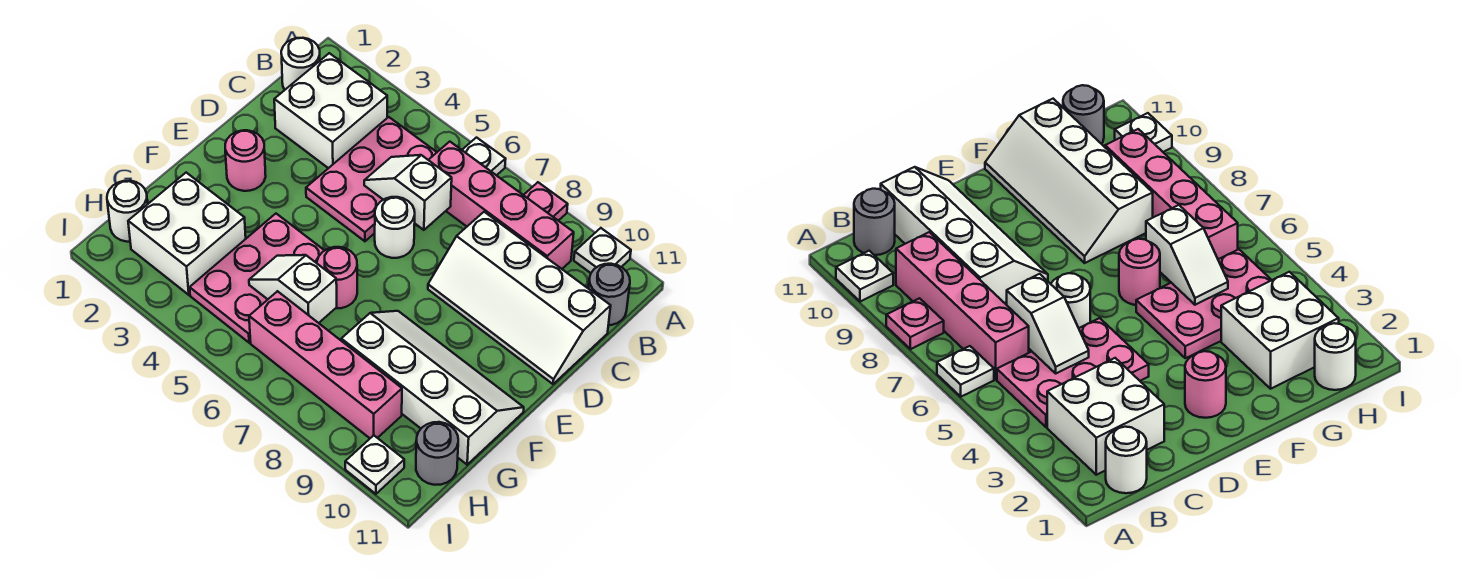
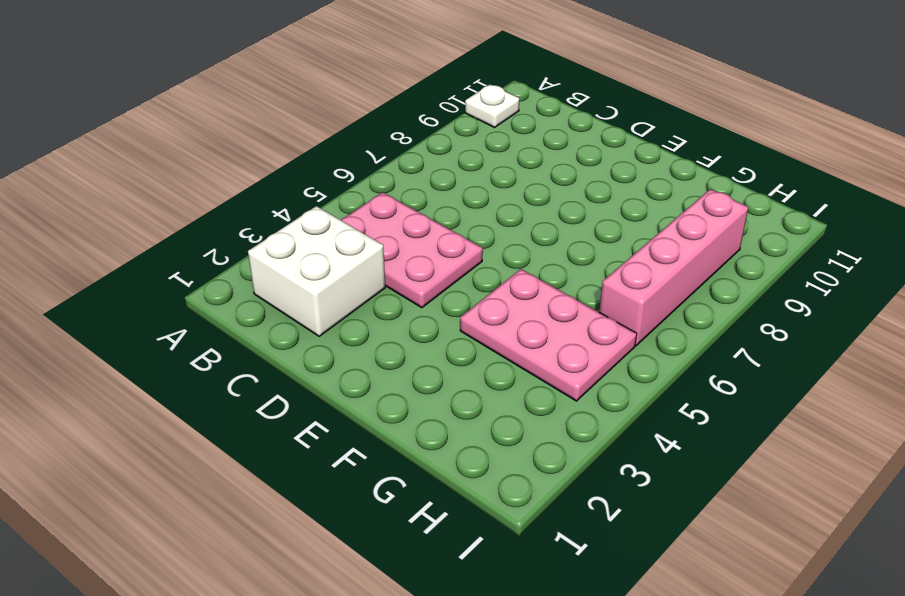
none -> white 1x1 plate [462,138,506,175]
none -> pink 1x1 plate [524,182,568,221]
none -> white 1x1 round brick [281,38,320,90]

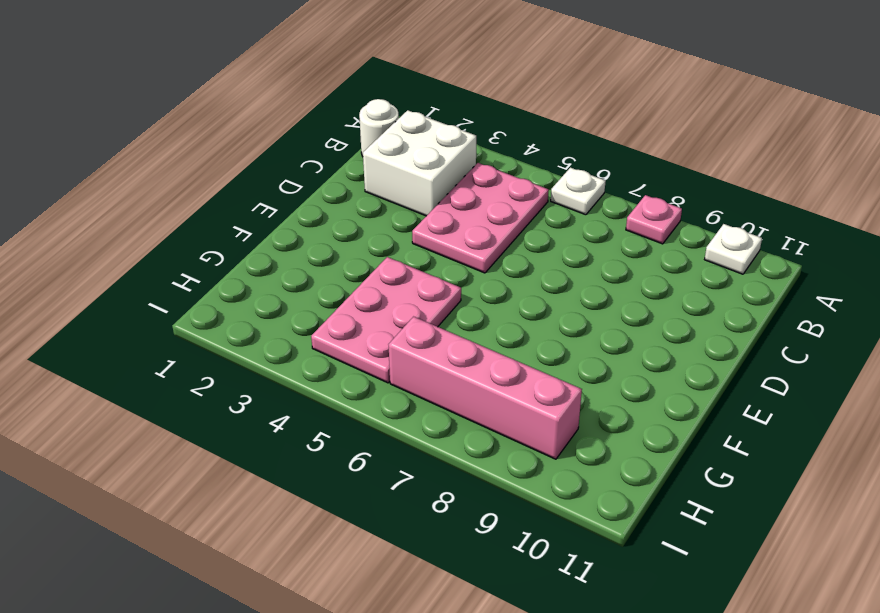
none -> pink 1x4 brick [429,142,574,269]
none -> grey 1x1 round brick [588,264,630,325]
none -> white 2x4 slope [428,212,611,384]

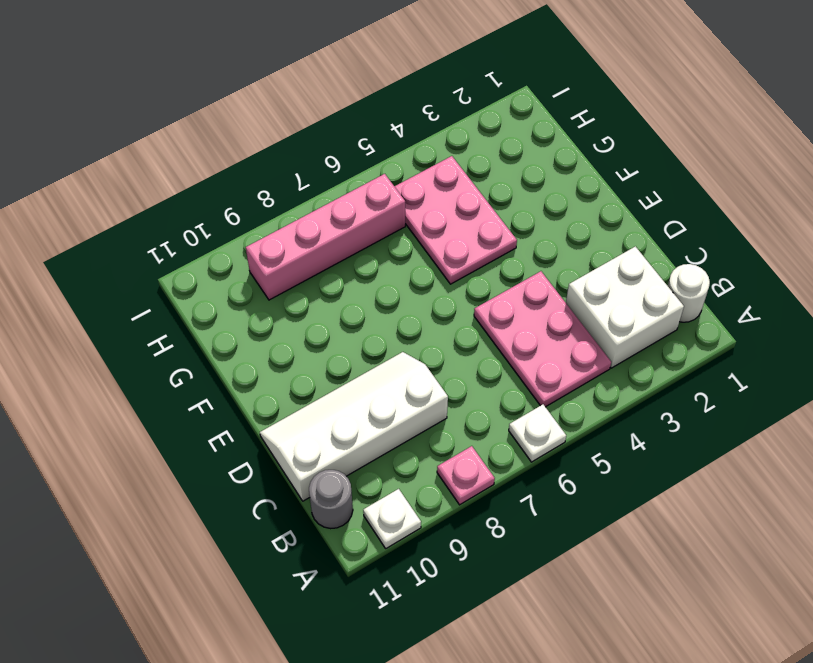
none -> pink 1x4 brick [429,142,574,269]
none -> white 1x1 round brick [375,197,415,258]
none -> pink 1x1 round brick [225,130,266,191]

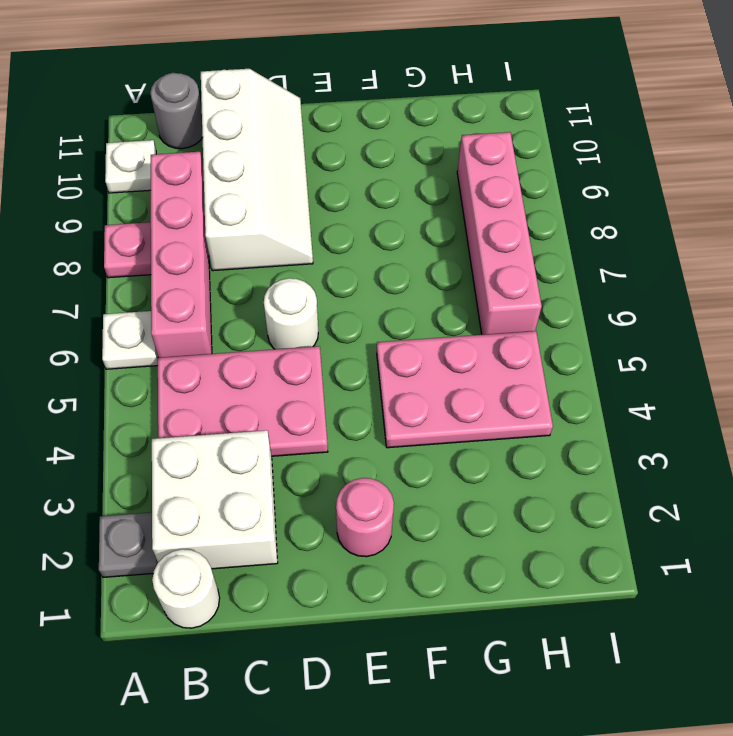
grey 1x1 plate [99,512,158,577] -> none
none -> pink 1x1 round brick [317,247,357,308]
none -> white 2x4 slope [341,311,524,465]
none -> white 2x2 brick [128,173,246,295]

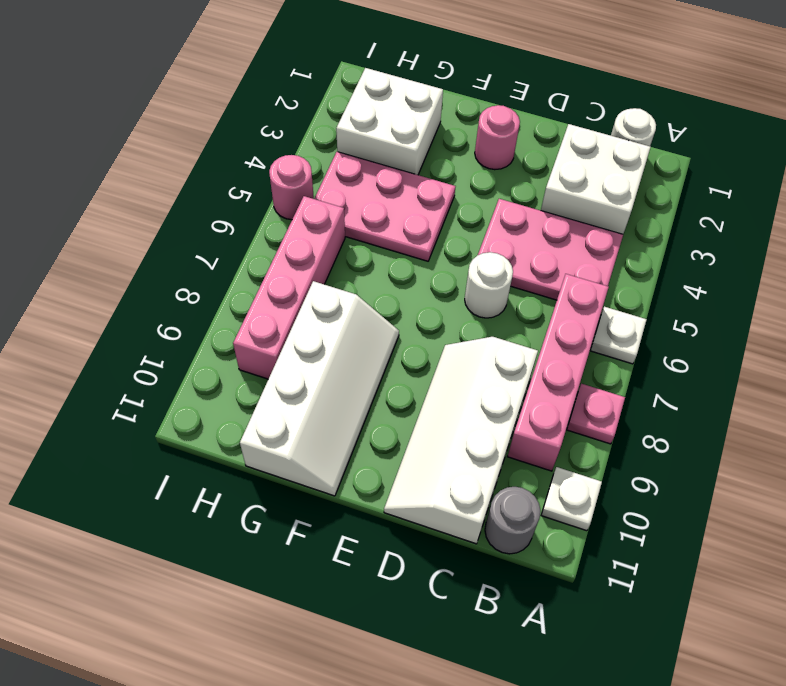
pink 1x1 round brick [269,155,314,220] -> pink 1x1 round brick moved to [317,247,357,308]
none -> white 1x1 round brick [107,181,148,242]
none -> grey 1x1 round brick [416,422,458,485]
none -> white 1x1 plate [345,435,404,494]

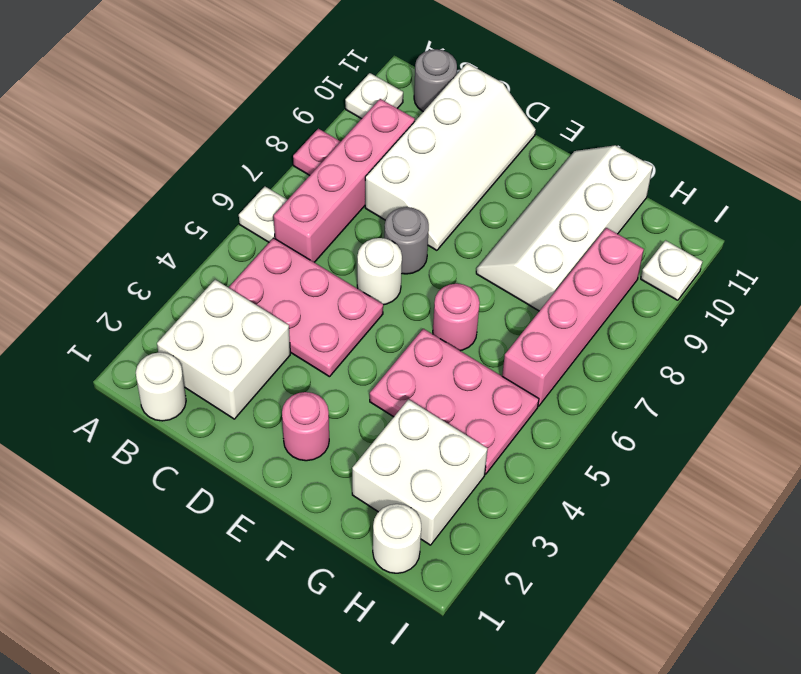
grey 1x1 round brick [384,207,429,274] -> grey 1x1 round brick moved to [416,422,458,485]
none -> white 1x2 slope [364,155,452,230]
none -> white 1x2 slope [249,255,337,323]

